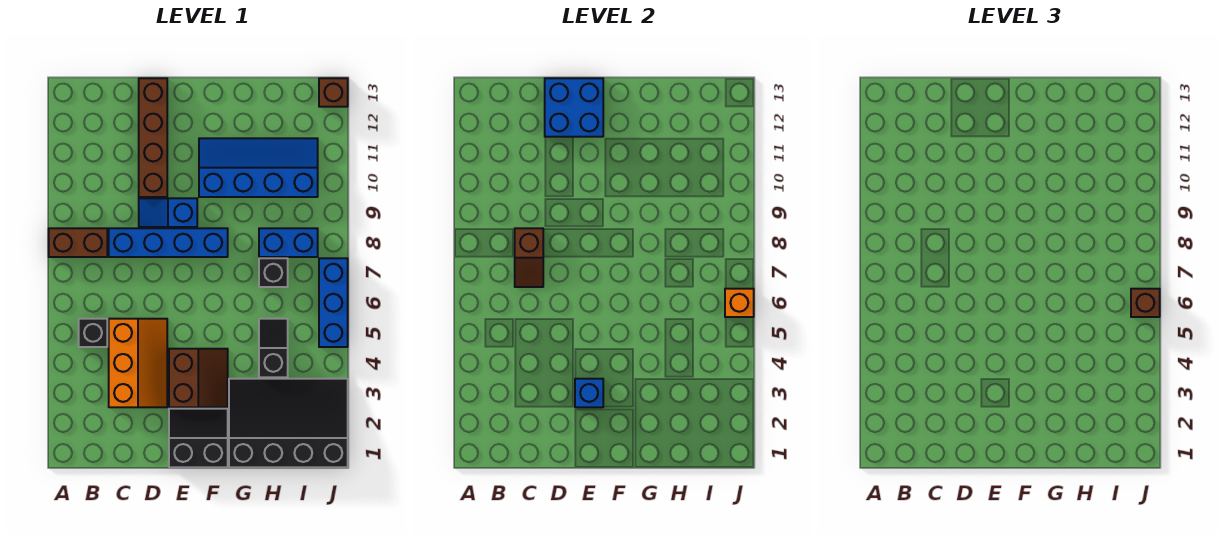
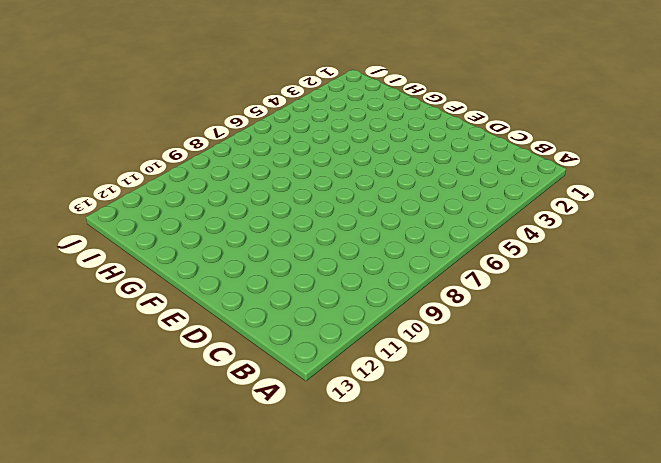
none -> brown 1x2 brick [49,228,107,257]
none -> black 1x1 brick [79,319,107,347]
none -> orange 2x3 slope [109,319,167,407]

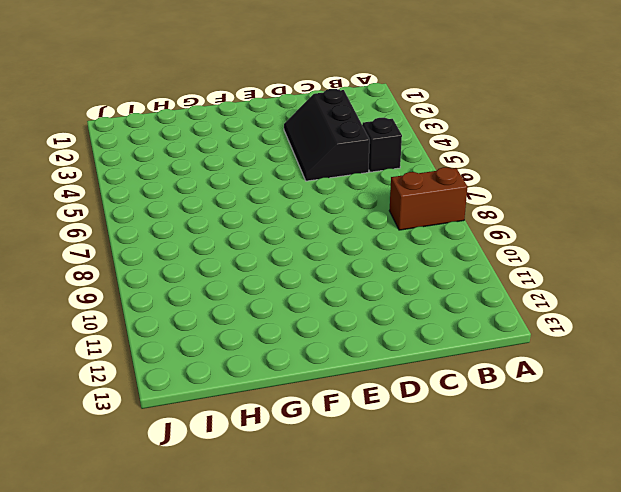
black 2x3 slope [284,89,370,181] -> orange 2x3 slope [109,319,167,407]
none -> blue 1x4 brick [109,228,228,257]
none -> blue 1x2 slope [139,198,197,227]
none -> brown 1x4 brick [139,78,167,197]

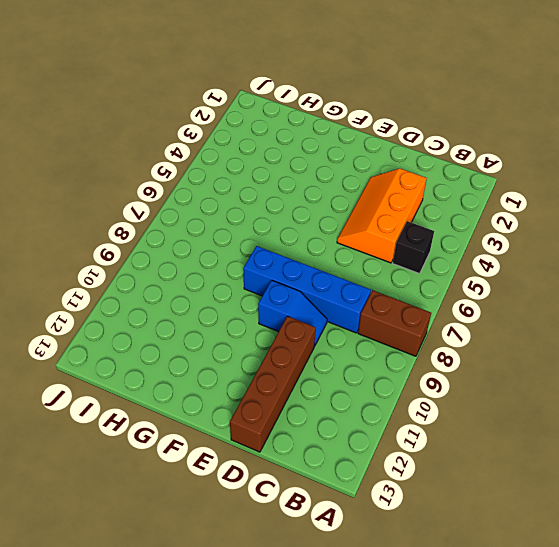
none -> black 2x2 slope [169,409,228,467]
none -> brown 2x2 slope [169,349,228,407]
none -> blue 2x4 slope [199,138,318,197]

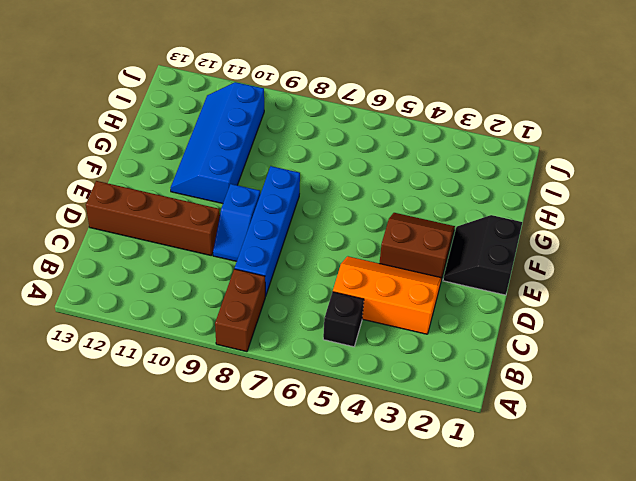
none -> black 3x4 slope [229,379,348,467]
none -> black 1x2 slope [259,319,288,377]
none -> black 1x1 brick [259,258,288,287]

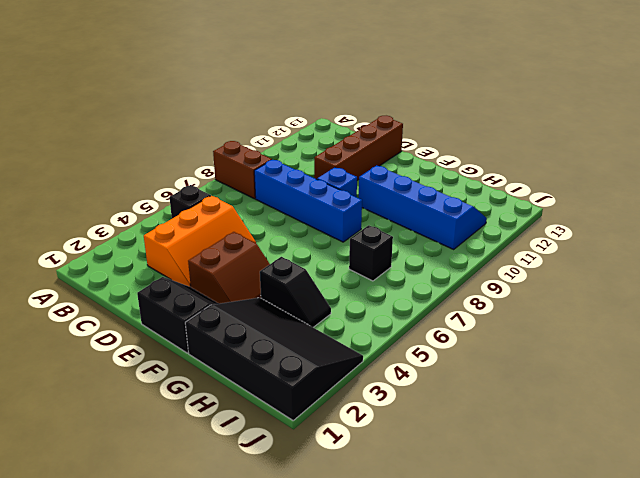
black 1x2 slope [260,257,331,327] -> black 1x2 slope turned to [259,319,288,377]
none -> blue 1x2 brick [259,228,318,257]
none -> blue 1x3 brick [319,258,348,347]
none -> brown 1x1 brick [319,78,348,107]

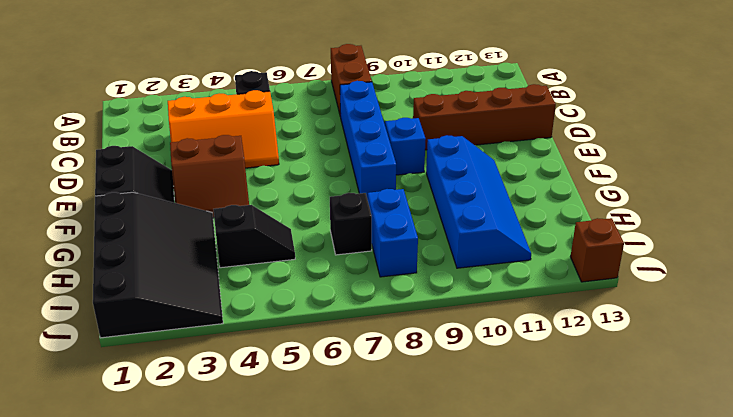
none -> blue 1x3 brick [319,258,348,347]
none -> brown 1x2 slope [515,228,543,287]
none -> blue 2x2 brick [545,78,603,137]

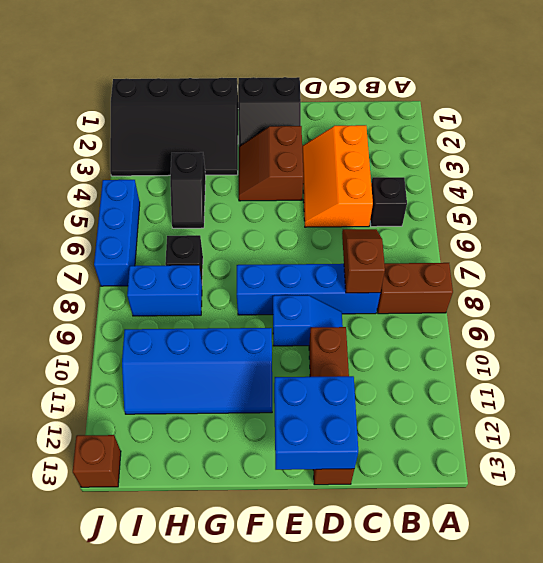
none -> blue 1x1 brick [575,379,603,407]
none -> orange 1x1 brick [725,289,754,317]
none -> brown 1x1 brick [1131,289,1160,317]

